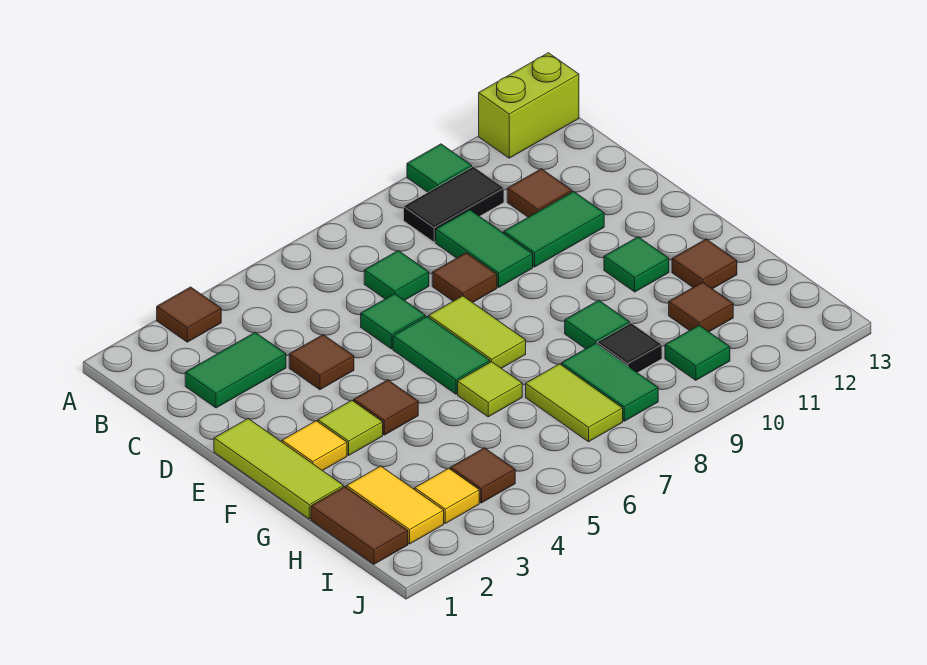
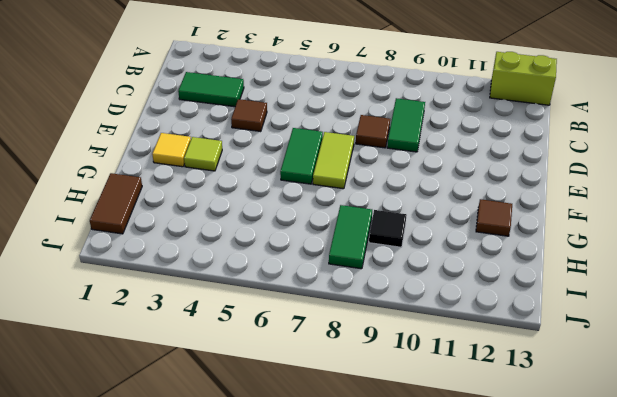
none -> brown 1x1 tile [157,287,221,342]
none -> green 1x1 tile [407,144,472,192]
none -> black 1x2 tile [404,167,504,242]
none -> green 1x1 tile [364,251,429,300]

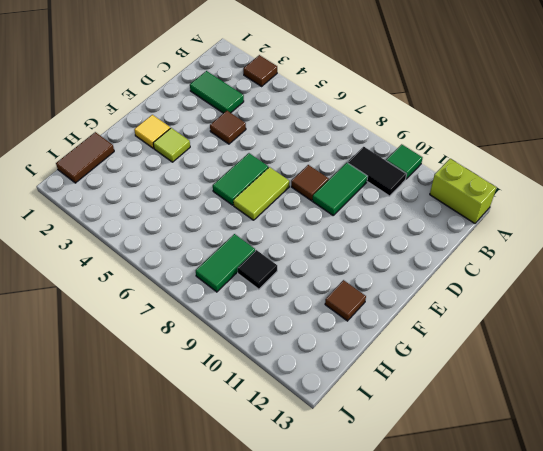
none -> green 1x1 tile [364,251,429,300]
none -> brown 1x1 tile [507,169,572,217]
none -> green 1x1 tile [361,294,425,349]
none -> green 1x2 tile [504,192,604,267]

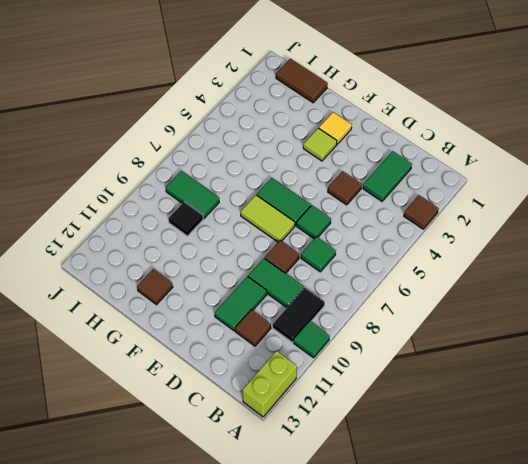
none -> lime 1x3 tile [214,419,343,519]
none -> brown 1x1 tile [354,380,418,435]
none -> green 1x1 tile [604,237,669,292]
none -> lime 1x1 tile [458,362,522,417]

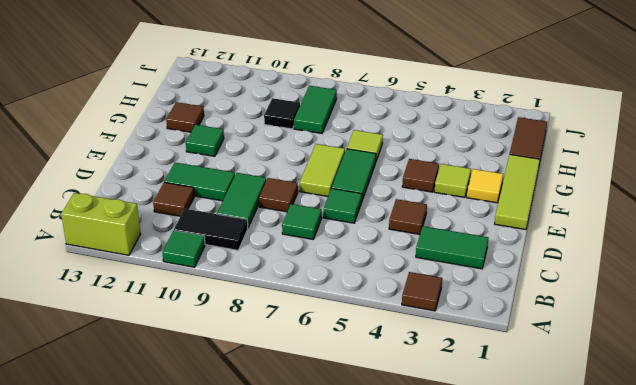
none -> green 1x1 tile [565,300,630,349]
none -> yellow 1x2 tile [347,466,444,544]
none -> lime 1x2 tile [526,364,623,442]
none -> brown 1x1 tile [669,282,733,332]

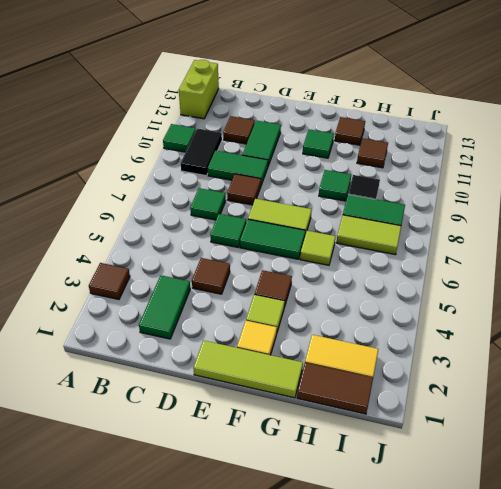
none -> yellow 1x1 tile [415,468,479,523]
none -> brown 1x1 tile [450,448,515,503]
none -> green 1x1 tile [665,325,730,380]

